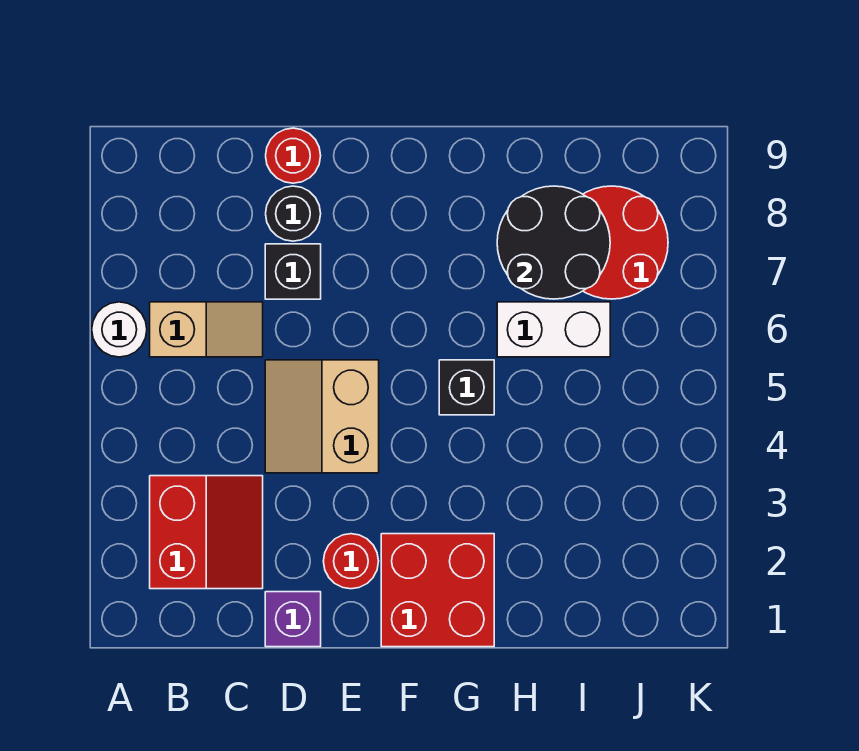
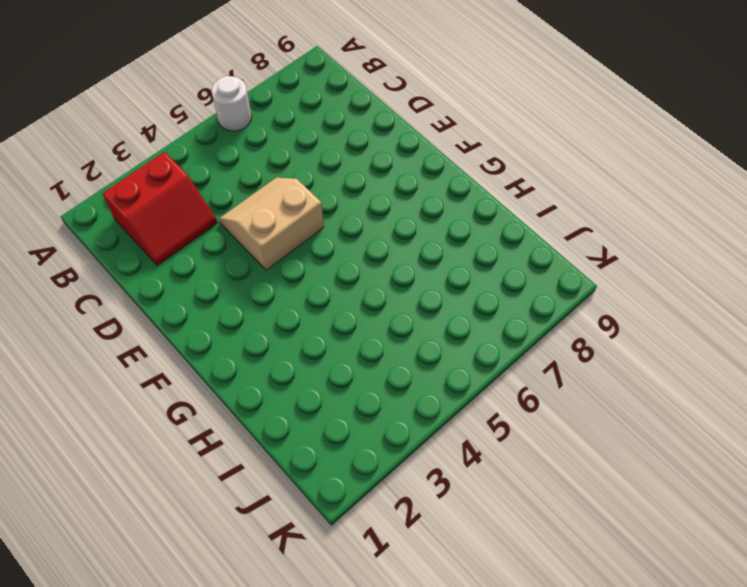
none -> tan 1x2 slope [150,302,263,357]
none -> purple 1x1 brick [265,592,321,647]
none -> black 1x1 brick [265,244,321,299]

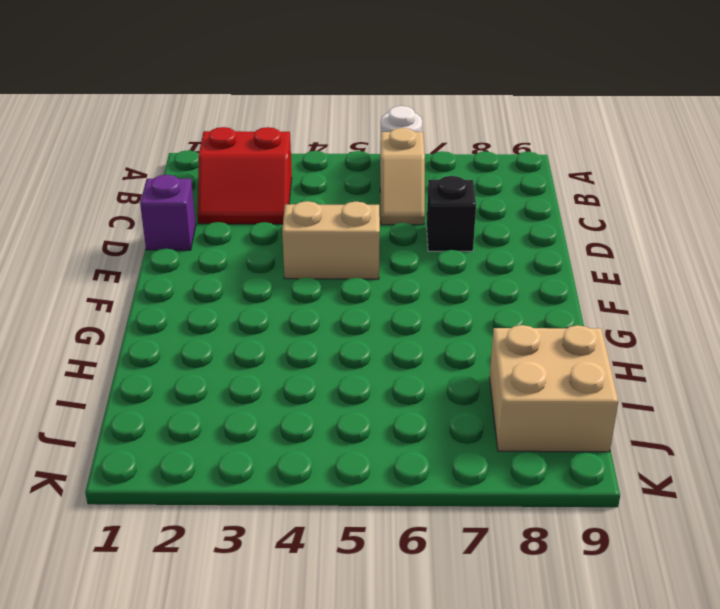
tan 2x2 brick [489,325,618,452] -> red 2x2 round brick [583,186,668,299]
none -> black 1x1 round brick [266,186,321,241]
none -> red 1x1 round brick [266,128,321,183]
none -> red 1x1 round brick [323,534,379,589]

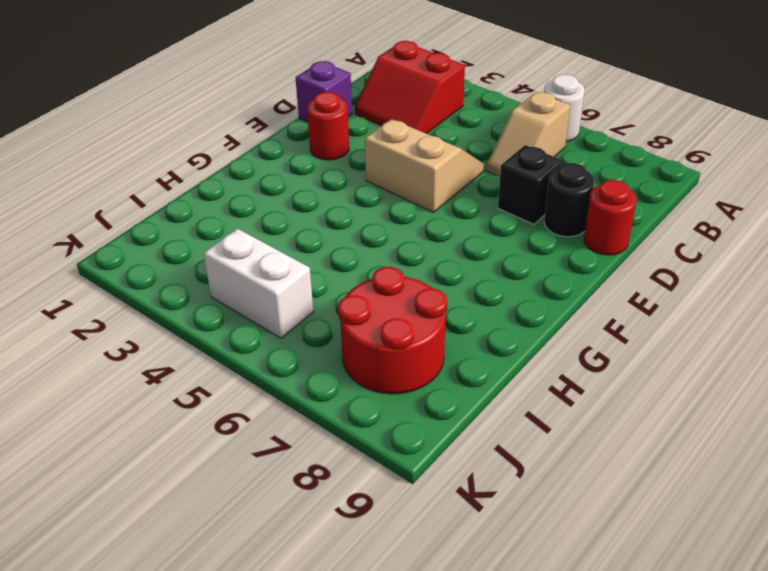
white 1x2 brick [204,229,313,338] -> white 1x2 brick turned to [497,302,610,357]
none -> red 2x2 brick [381,534,494,647]
none -> black 1x1 brick [439,360,494,415]
none -> black 2x2 round brick [497,186,610,299]

